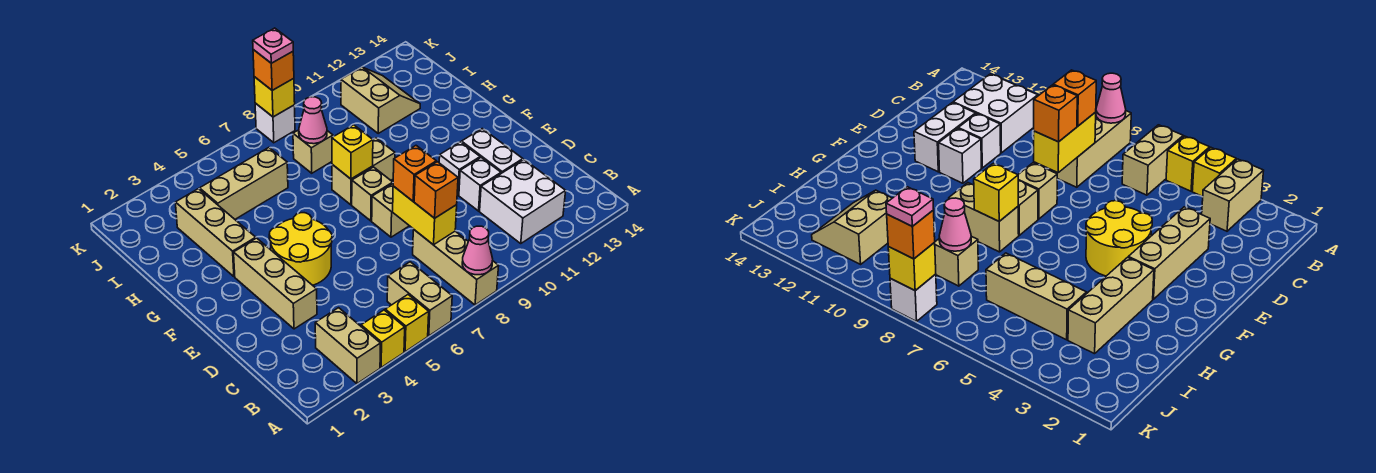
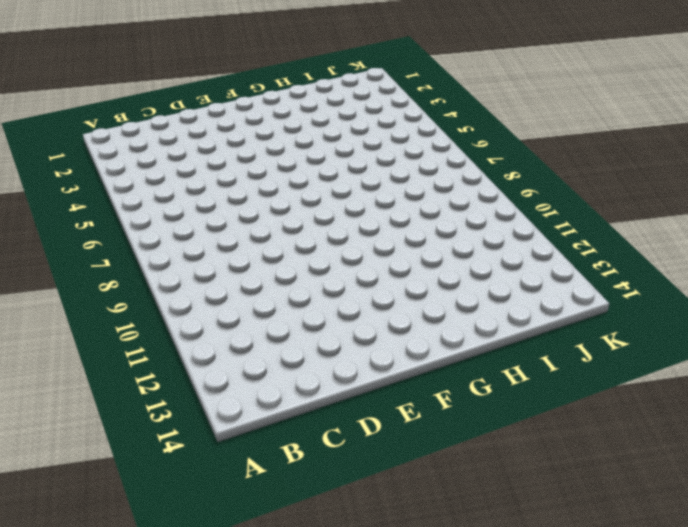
none -> tan 1x2 brick [315,308,381,384]
none -> yellow 1x1 brick [361,310,405,367]
none -> yellow 1x1 brick [385,295,429,352]

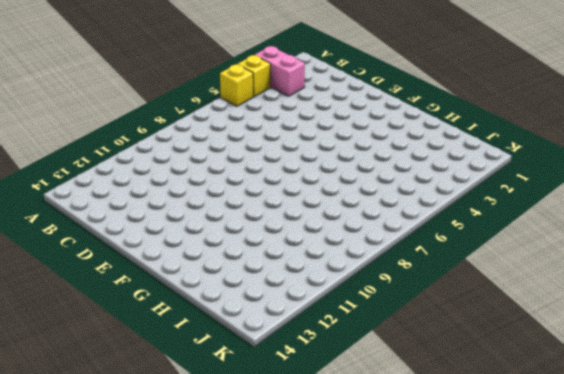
pink 1x2 brick [255,46,305,96] -> tan 1x2 brick [315,308,381,384]
none -> tan 1x2 brick [387,262,452,336]
none -> tan 1x3 brick [413,229,499,305]
none -> white 2x2 brick [480,160,566,243]

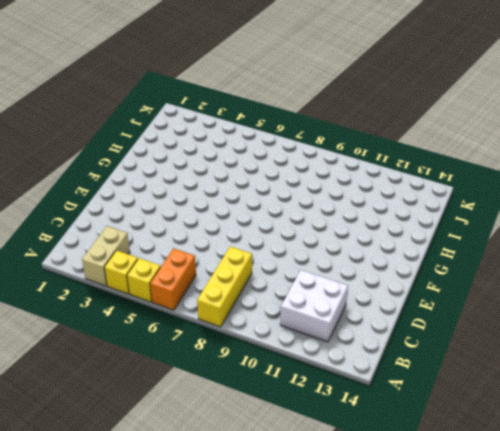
orange 1x2 brick [150,248,196,310] -> tan 1x2 brick [387,262,452,336]
yellow 1x3 brick [197,246,252,327] -> tan 1x3 brick [413,229,499,305]
none -> tan 1x3 brick [234,238,317,329]
none -> white 1x1 brick [459,158,501,211]
none -> white 1x2 brick [462,129,523,173]

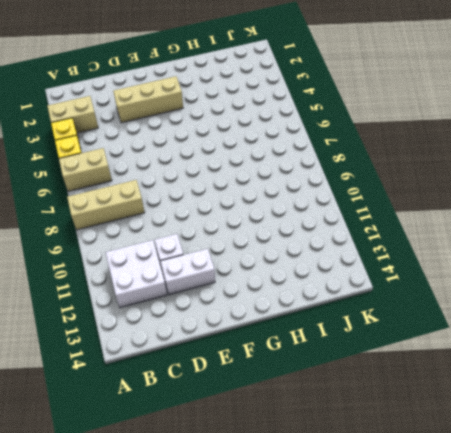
none -> yellow 2x2 round brick [269,213,332,285]
none -> tan 1x1 brick [372,184,409,237]
none -> white 1x1 brick [439,142,480,195]

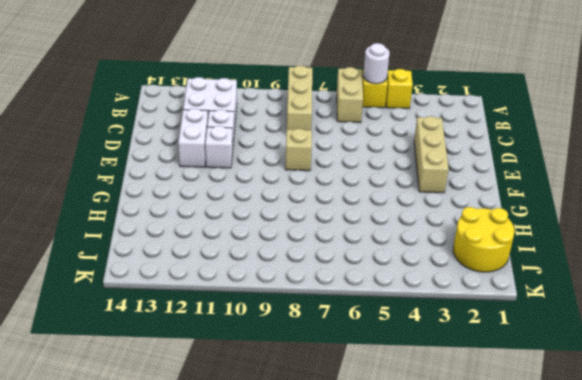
white 1x1 round brick [363,43,390,84] -> none
yellow 2x2 round brick [453,207,514,272] -> yellow 2x2 round brick moved to [269,213,332,285]
none -> tan 1x2 brick [315,308,381,384]
none -> tan 1x1 brick [352,167,393,221]
none -> tan 1x3 brick [175,189,256,277]

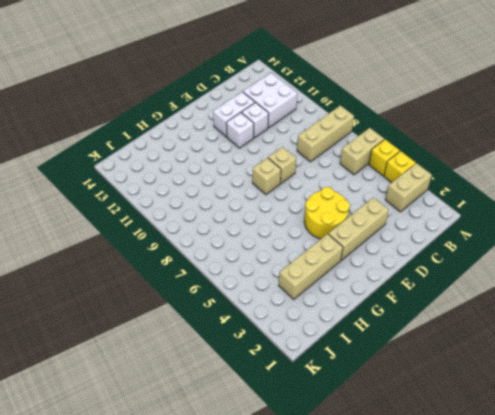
none -> tan 1x2 brick [332,138,395,205]
none -> tan 1x3 brick [200,148,288,219]
none -> tan 1x1 brick [293,130,333,173]

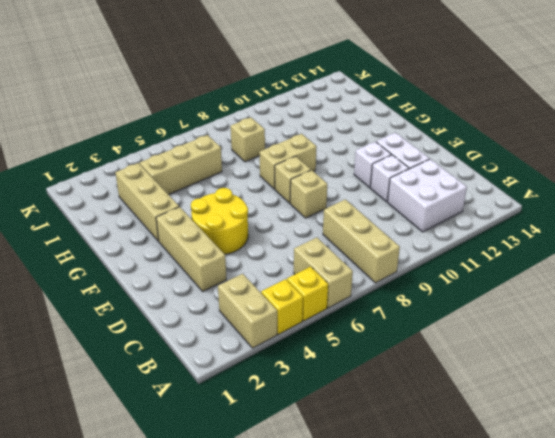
none -> tan 2x2 slope [341,67,420,133]
none -> white 1x1 brick [255,103,295,143]
none -> pink 1x1 cone [462,226,493,275]

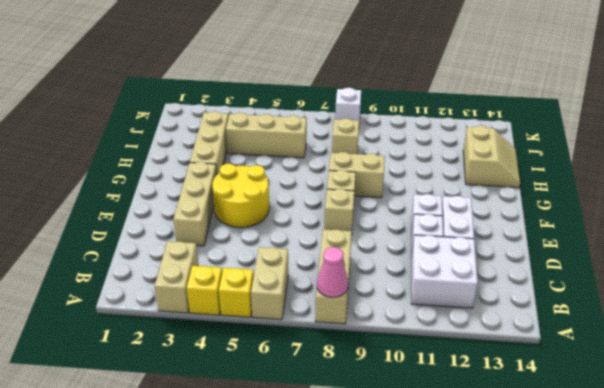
tan 2x2 slope [463,125,520,188] -> tan 2x2 slope moved to [341,67,420,133]
none -> yellow 1x2 brick [393,186,457,245]
none -> yellow 1x1 brick [332,125,373,179]
none -> pink 1x1 cone [299,97,327,144]

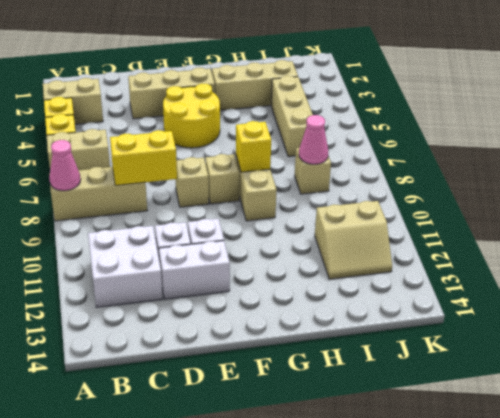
none -> white 1x1 brick [255,103,295,143]
none -> yellow 1x1 brick [254,77,295,117]
none -> orange 1x1 brick [414,162,458,218]

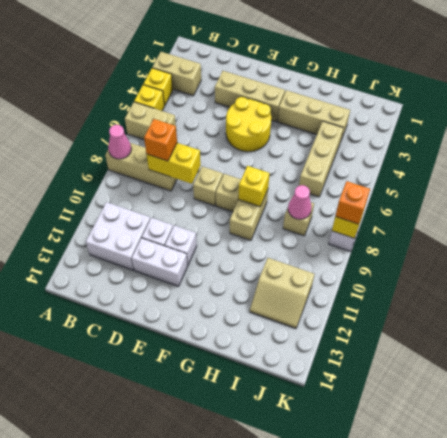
none -> orange 1x1 brick [393,146,436,201]
none -> pink 1x1 plate [253,28,293,63]

